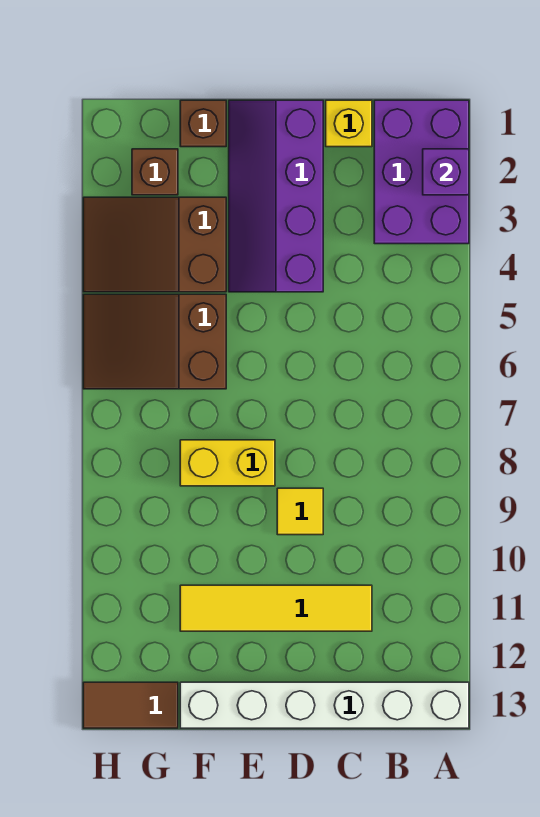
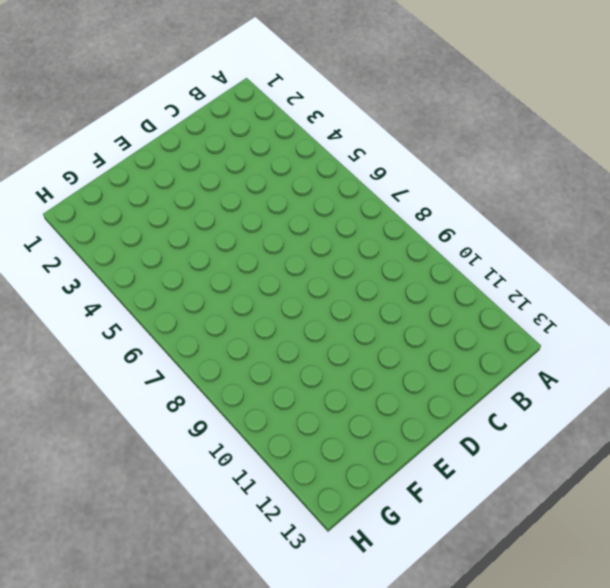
none -> purple 2x3 brick [374,100,469,244]
none -> white 1x6 brick [180,682,469,728]
none -> yellow 1x1 brick [326,100,372,147]

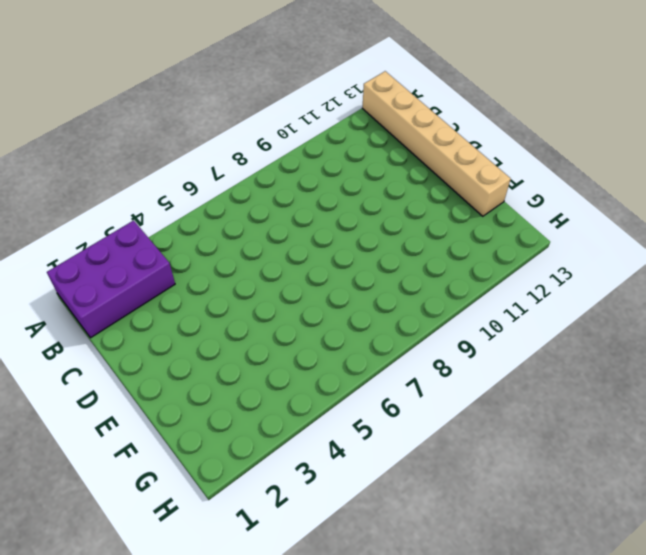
tan 1x6 brick [362,71,511,216] -> white 1x6 brick [180,682,469,728]
none -> yellow 1x1 brick [326,100,372,147]
none -> yellow 1x4 tile [180,585,372,631]
none -> purple 2x4 slope [229,100,323,292]

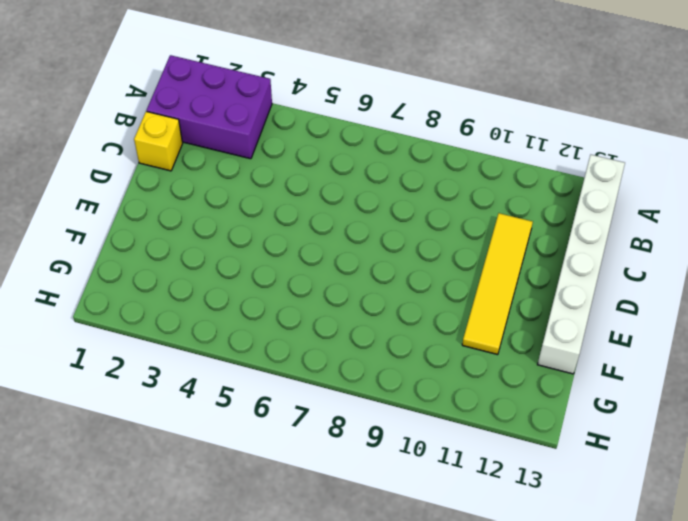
none -> purple 2x4 slope [229,100,323,292]
none -> yellow 1x1 tile [277,488,323,535]
none -> yellow 1x2 brick [180,440,275,486]

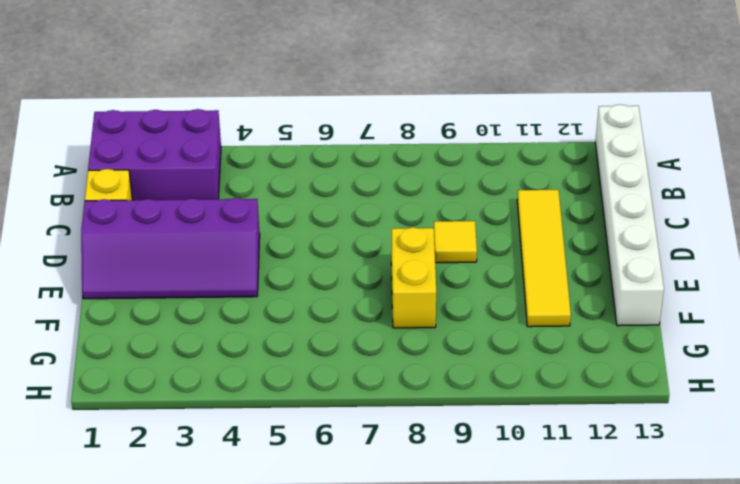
none -> brown 1x1 brick [180,100,226,147]
none -> brown 2x3 slope [83,197,226,292]
none -> brown 2x3 slope [83,294,226,389]

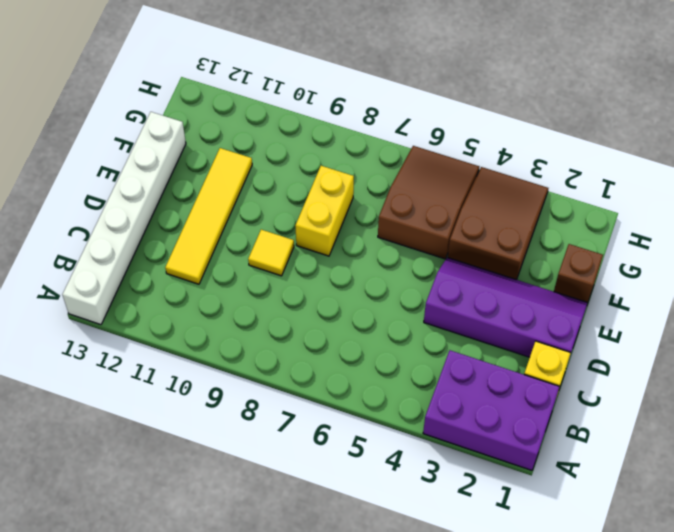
none -> brown 1x1 brick [132,149,178,195]
none -> brown 1x2 tile [83,682,178,728]
none -> purple 1x1 brick [423,149,469,195]

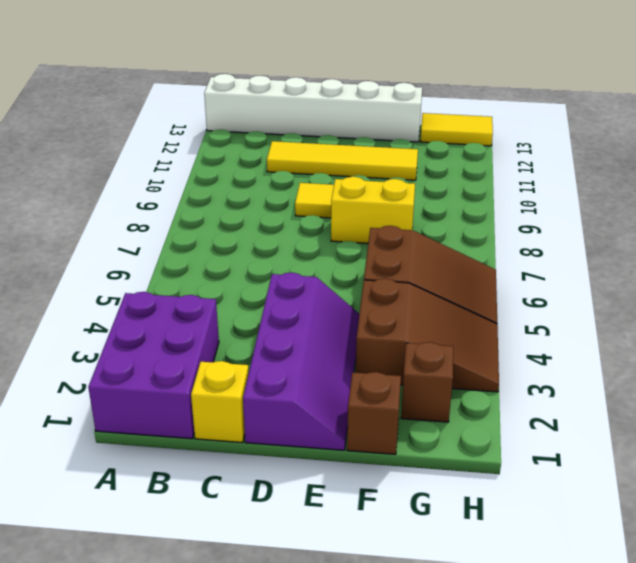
yellow 1x2 tile [421,113,493,146] -> brown 1x2 tile [83,682,178,728]
none -> purple 1x1 brick [423,149,469,195]

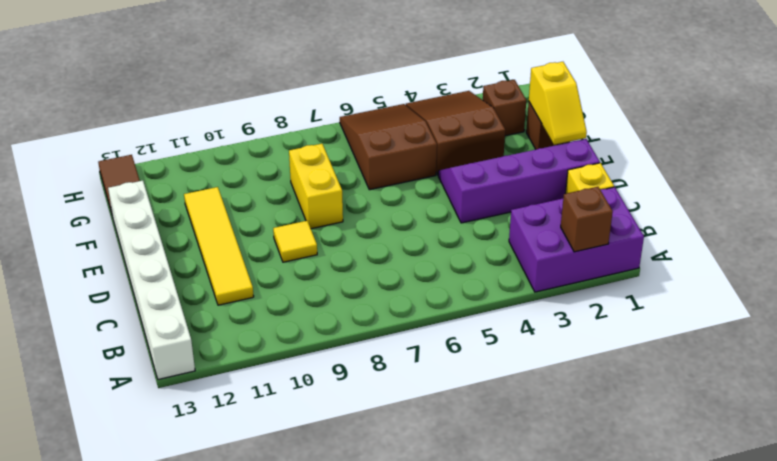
brown 1x1 brick [561,187,613,252] -> purple 1x1 brick [423,149,469,195]
yellow 1x2 slope [529,62,587,145] -> none

